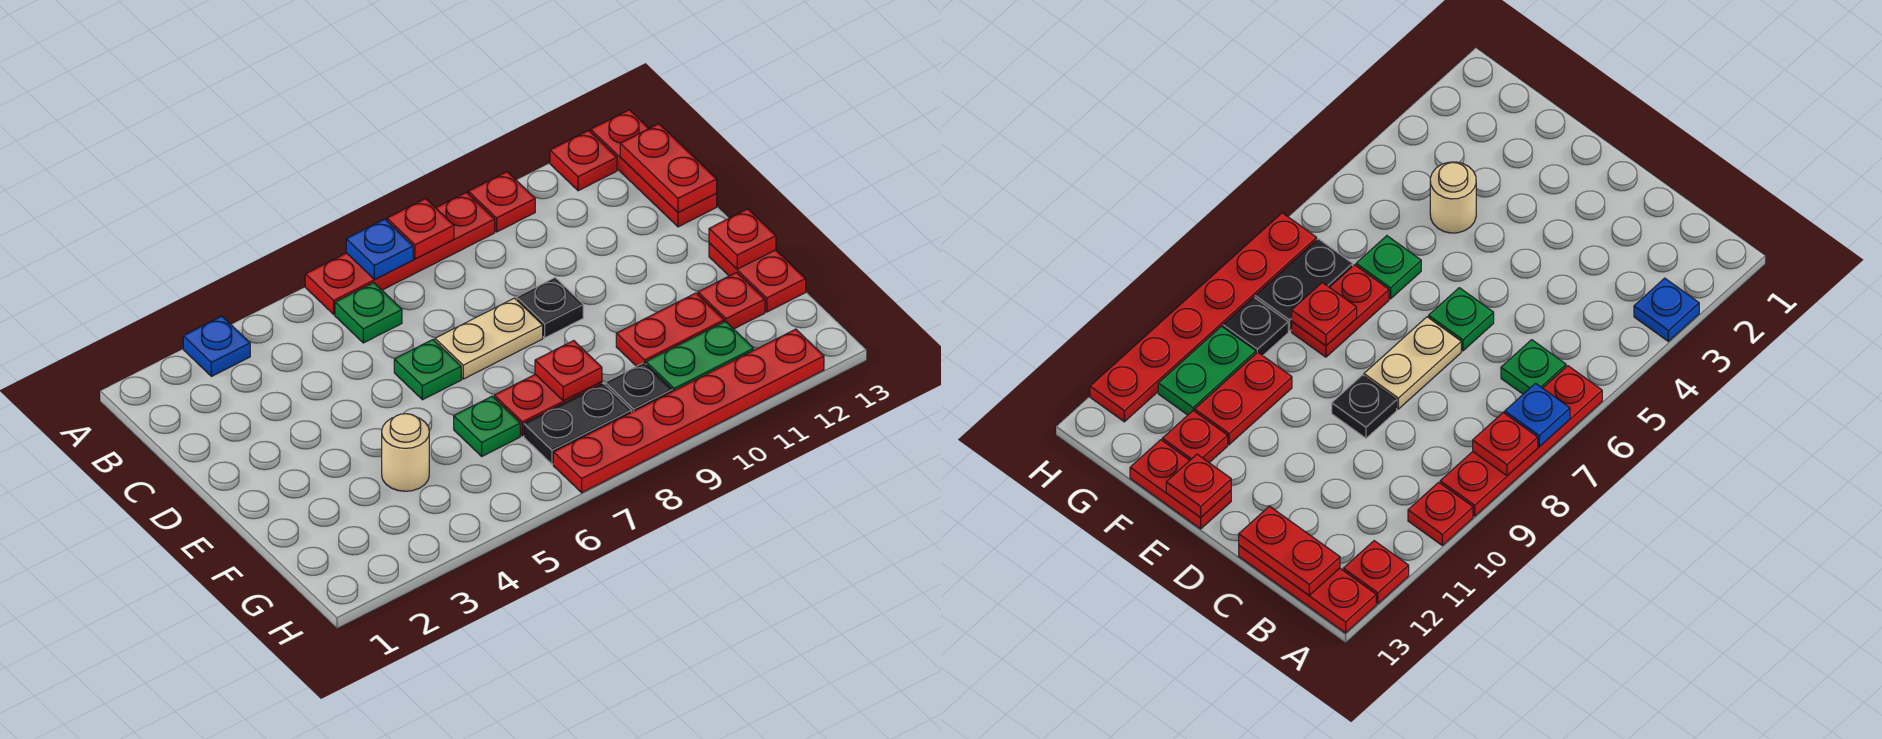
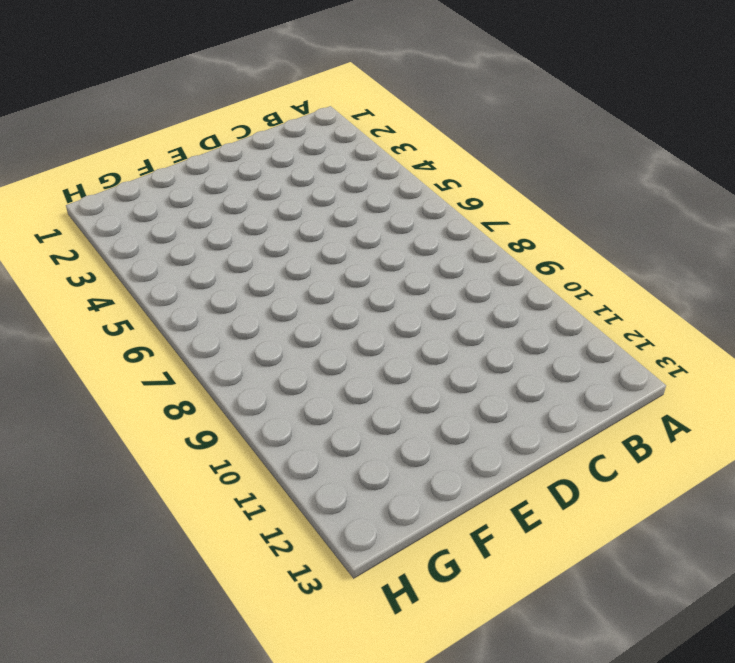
none -> blue 1x1 plate [183,316,250,377]
none -> red 1x4 plate [305,192,495,314]
none -> red 1x1 plate [468,172,535,232]

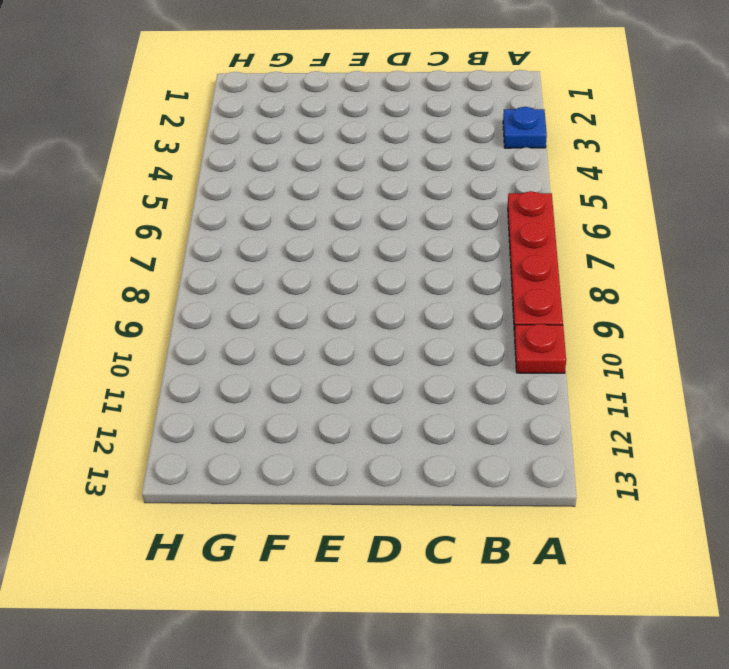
none -> red 1x1 plate [550,130,617,191]
none -> red 1x3 plate [591,110,717,227]
none -> green 1x1 plate [335,283,402,343]

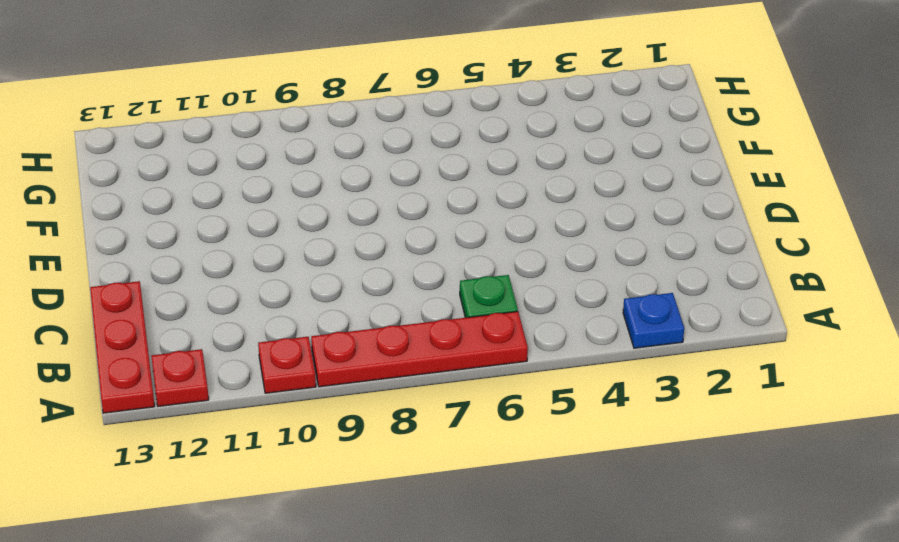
none -> green 1x1 plate [394,340,461,400]
none -> tan 1x2 plate [435,298,543,379]
none -> black 1x1 plate [517,278,583,338]

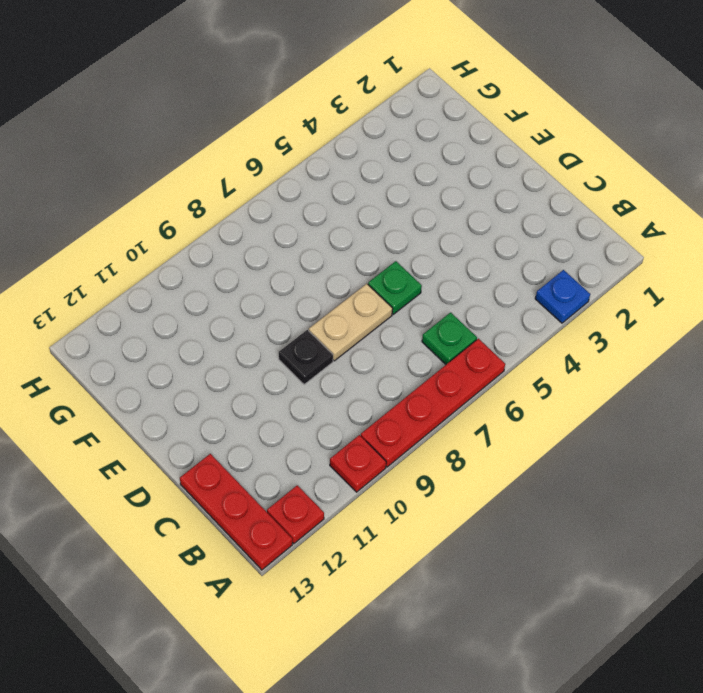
none -> red 1x2 plate [709,243,806,312]
none -> tan 1x1 round brick [382,414,429,491]
none -> green 1x1 plate [454,396,520,456]

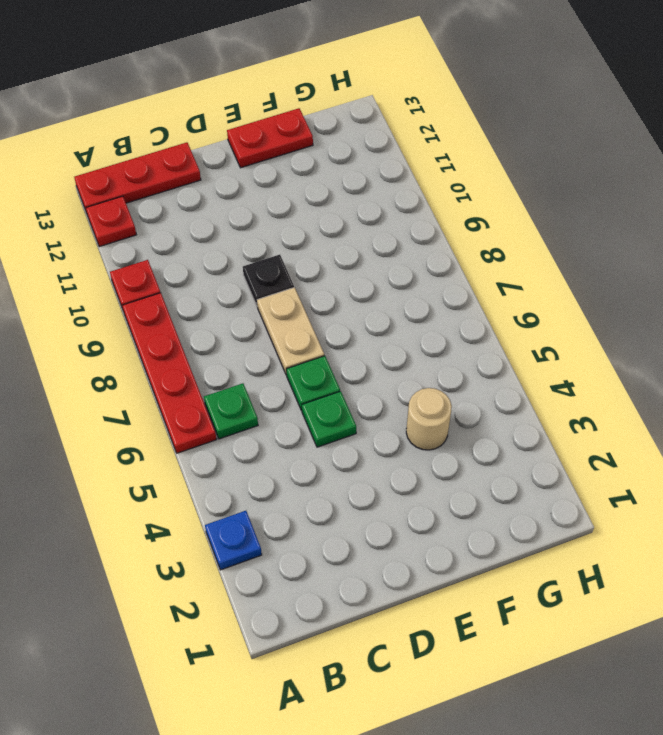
green 1x1 plate [302,391,356,447] -> green 1x1 plate moved to [454,396,520,456]
none -> red 1x2 plate [494,375,602,436]
none -> red 1x2 plate [616,293,724,366]
none -> red 1x1 plate [698,272,765,329]

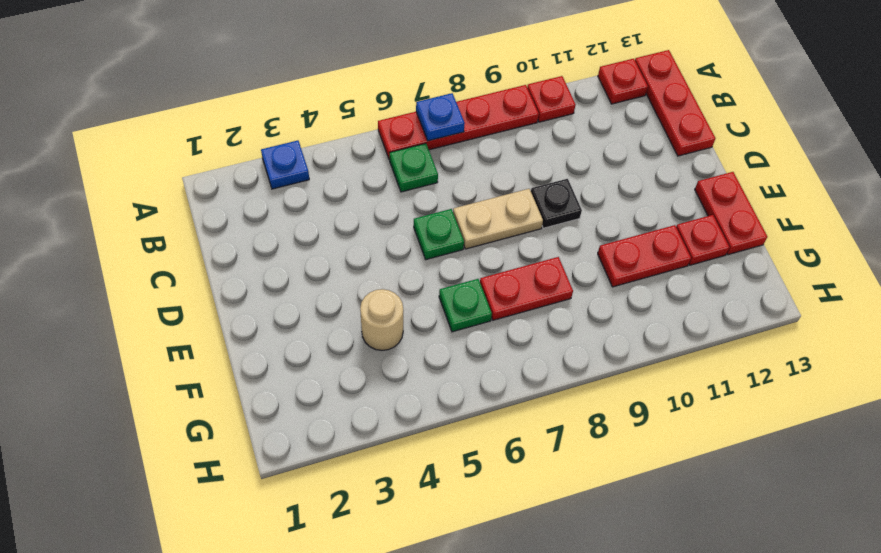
none -> black 1x2 plate [524,383,632,464]
none -> black 1x1 plate [605,363,672,412]
none -> green 1x2 plate [646,322,754,391]

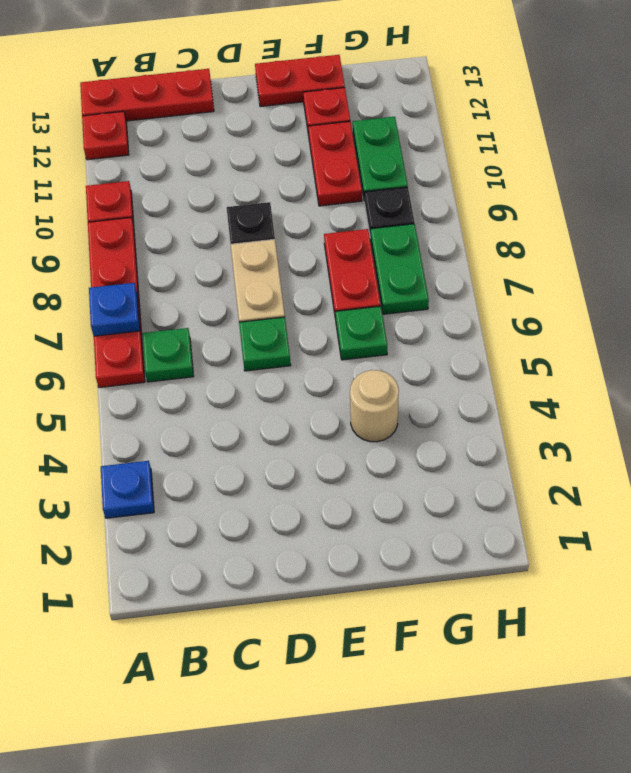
green 1x2 plate [371,224,429,314] -> black 1x2 plate [524,383,632,464]
none -> red 1x6 plate [553,329,824,493]
none -> red 1x1 plate [387,198,454,259]
none -> red 1x2 plate [620,124,717,212]

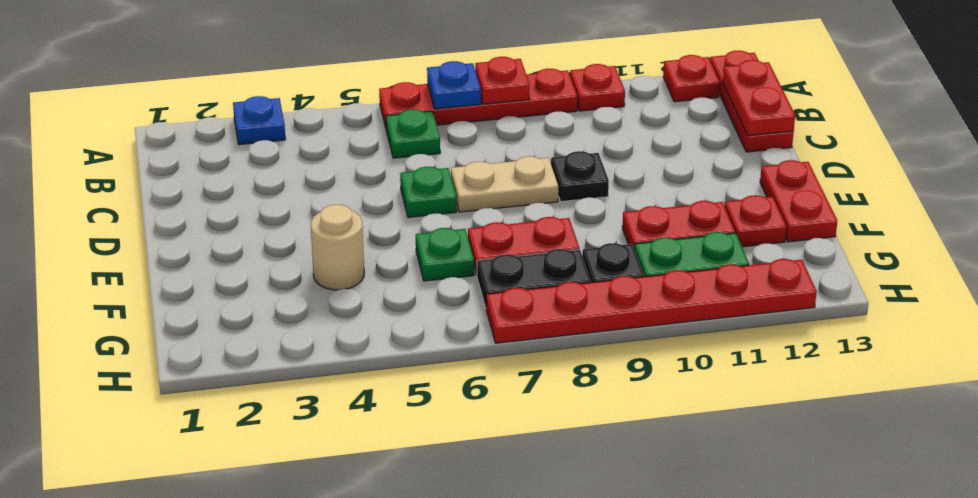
none -> red 1x1 plate [709,209,776,269]
none -> red 1x1 plate [535,341,602,401]

